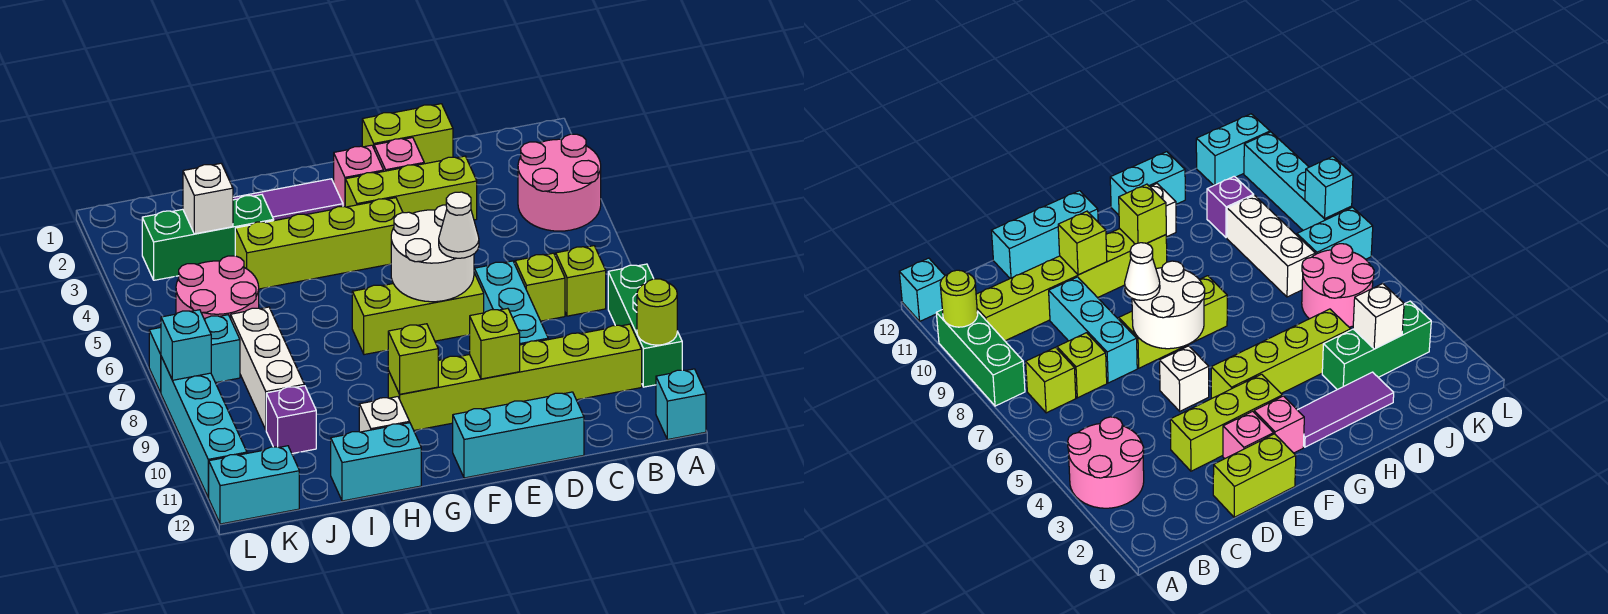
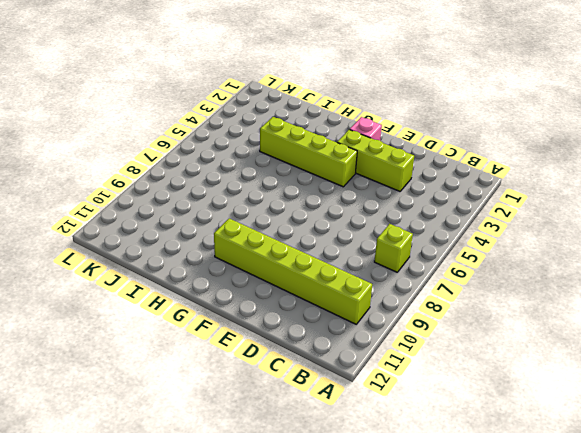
none -> pink 2x2 round brick [518,134,601,231]
none -> green 1x3 brick [608,264,682,387]
none -> cyan 1x1 brick [656,369,706,440]
none -> lime 1x1 brick [515,253,565,321]

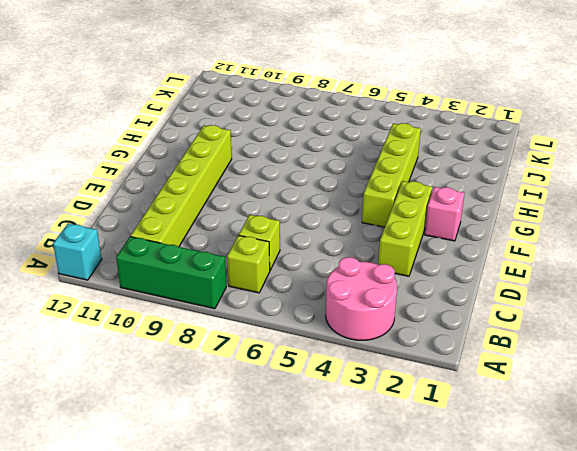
none -> lime 1x2 brick [362,104,453,164]
none -> cyan 1x3 brick [474,261,548,345]
none -> cyan 1x3 brick [453,392,584,478]
none -> pink 1x1 brick [374,138,424,171]

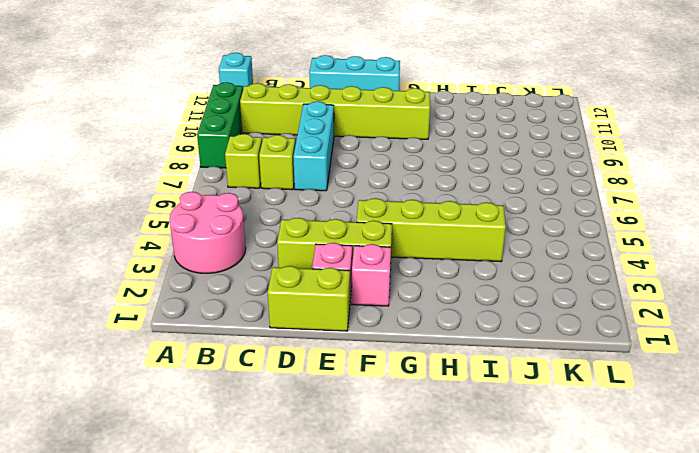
none -> white 1x1 brick [1160,346,1209,411]
none -> lime 1x3 brick [352,273,484,355]
none -> purple 1x3 tile [233,179,343,221]
none -> white 1x1 brick [359,397,410,432]

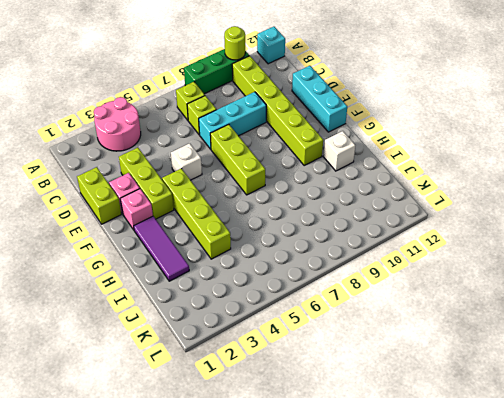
none -> cyan 1x2 brick [331,423,421,501]
none -> green 1x3 brick [142,195,274,280]
none -> pink 2x2 round brick [176,256,259,319]
none -> white 1x3 brick [231,307,304,429]

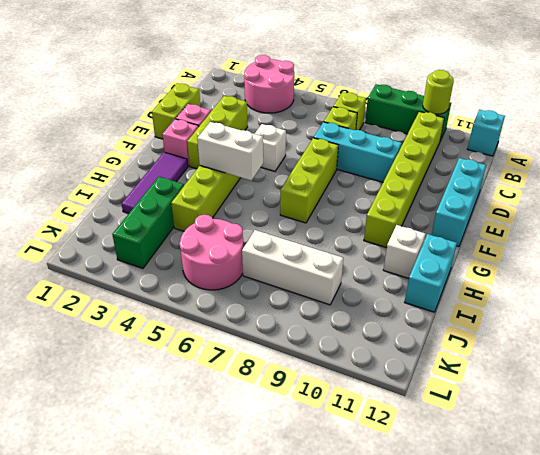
white 1x2 brick [197,122,263,181] -> none
none -> purple 1x1 brick [266,386,316,454]
none -> cyan 1x2 brick [149,315,240,393]
none -> cyan 1x2 brick [209,446,299,524]
none -> cyan 1x4 brick [161,357,247,498]

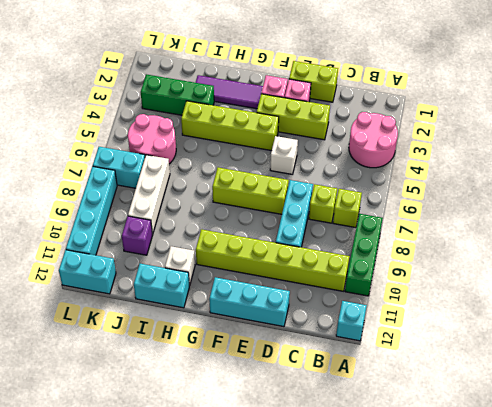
none -> lime 1x1 round brick [637,279,677,345]
none -> white 2x2 round brick [391,205,474,302]
none -> lime 1x1 brick [470,308,520,379]
none -> lime 1x1 brick [388,324,438,394]

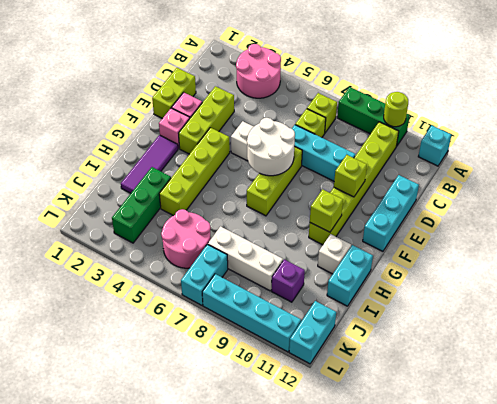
none -> white 1x1 brick [183,163,233,234]
none -> cyan 1x1 brick [161,310,211,380]
none -> white 1x1 cone [439,192,479,258]

